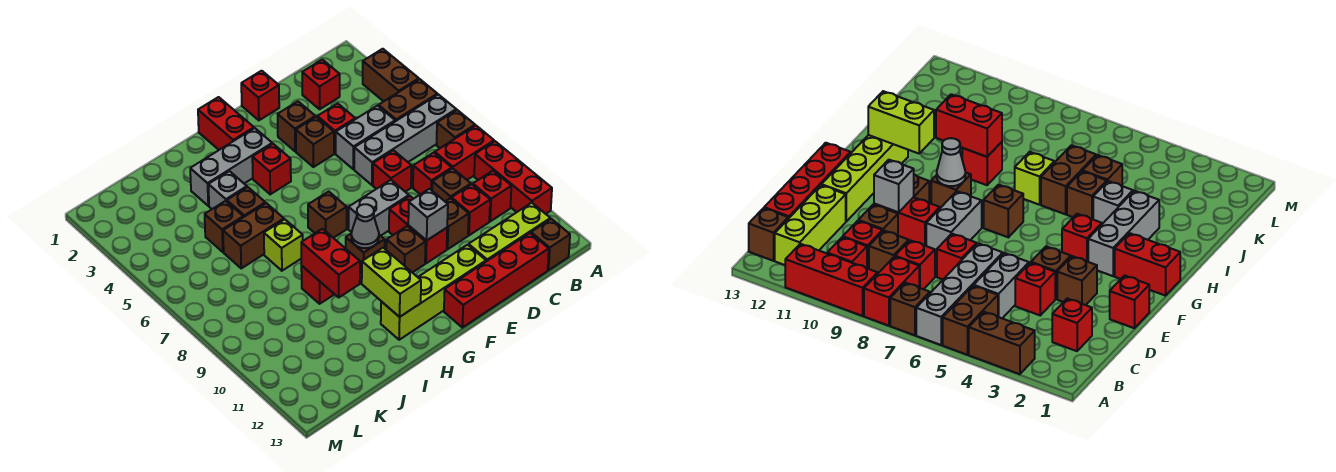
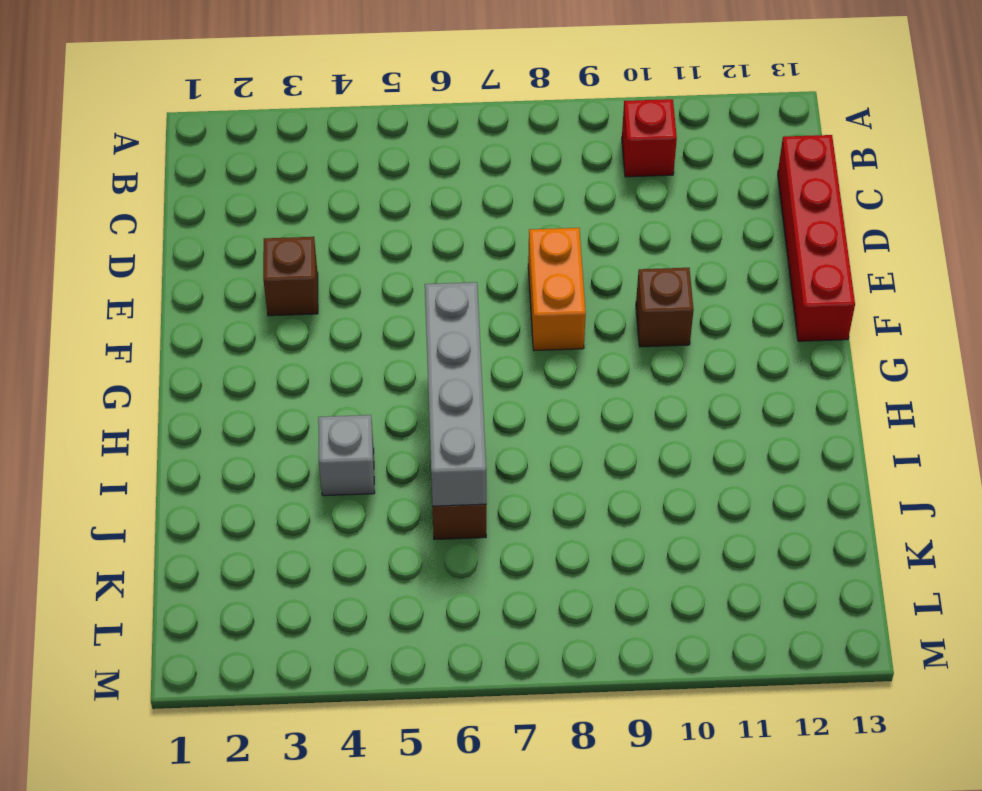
orange 1x2 brick [528,228,586,351] -> grey 1x2 brick [348,180,409,236]
grey 1x4 brick [425,282,486,506] -> grey 1x4 brick moved to [354,94,456,185]
none -> brown 1x2 brick [363,49,419,101]
none -> brown 1x2 brick [379,79,437,121]
none -> brown 1x1 brick [436,110,475,148]
none -> red 1x2 brick [435,126,494,180]

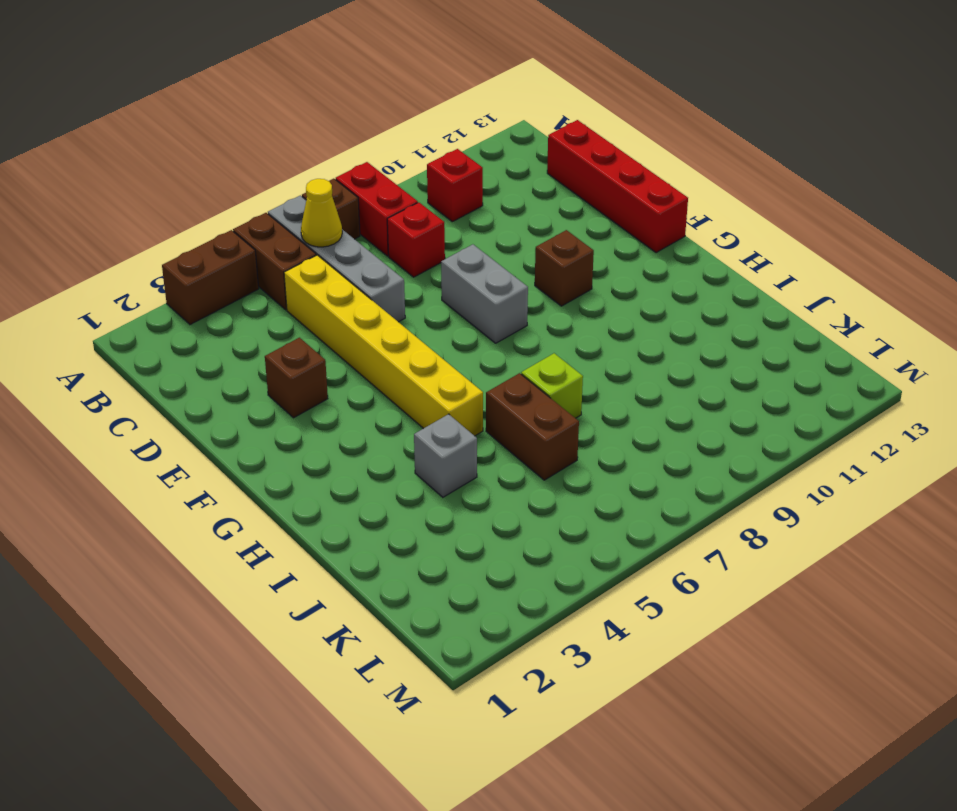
yellow 1x1 cone [301,179,342,247] -> none
yellow 1x6 brick [284,255,483,436] -> grey 1x2 brick [336,106,395,169]
none -> red 1x3 brick [474,141,552,214]
none -> lime 1x3 brick [469,203,550,261]
none -> brown 1x1 brick [531,219,570,270]
none -> red 1x1 brick [302,60,340,109]

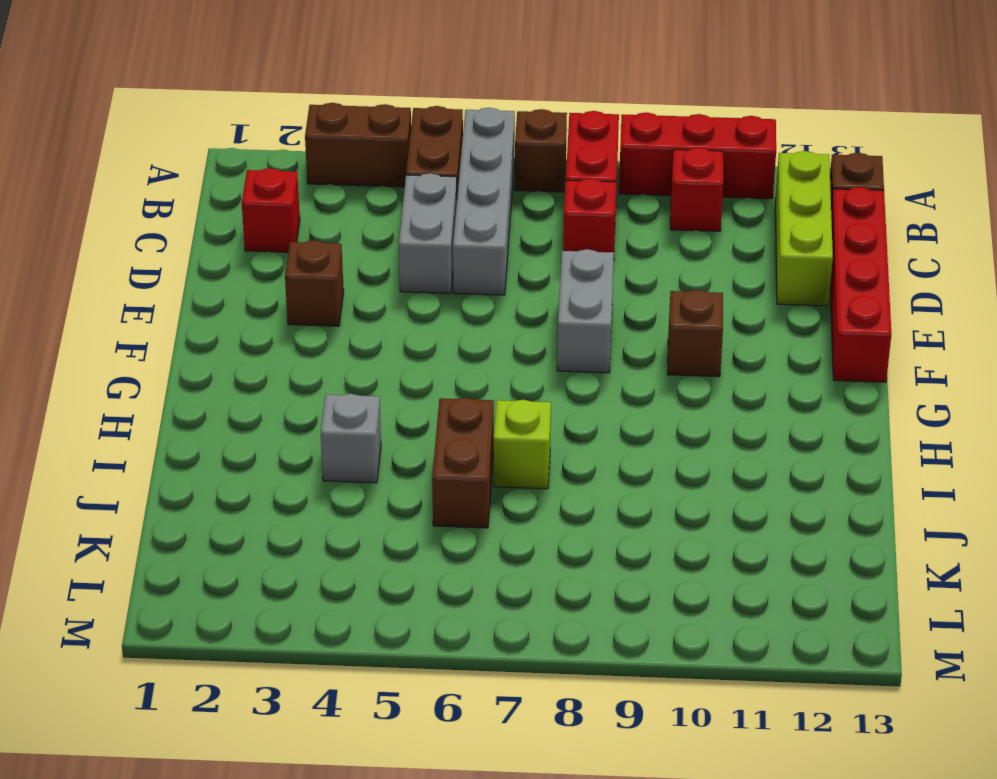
none -> brown 1x1 brick [432,168,471,201]
none -> red 1x1 brick [451,184,490,235]
none -> red 1x1 brick [317,103,355,154]
none -> red 1x1 brick [373,150,411,192]

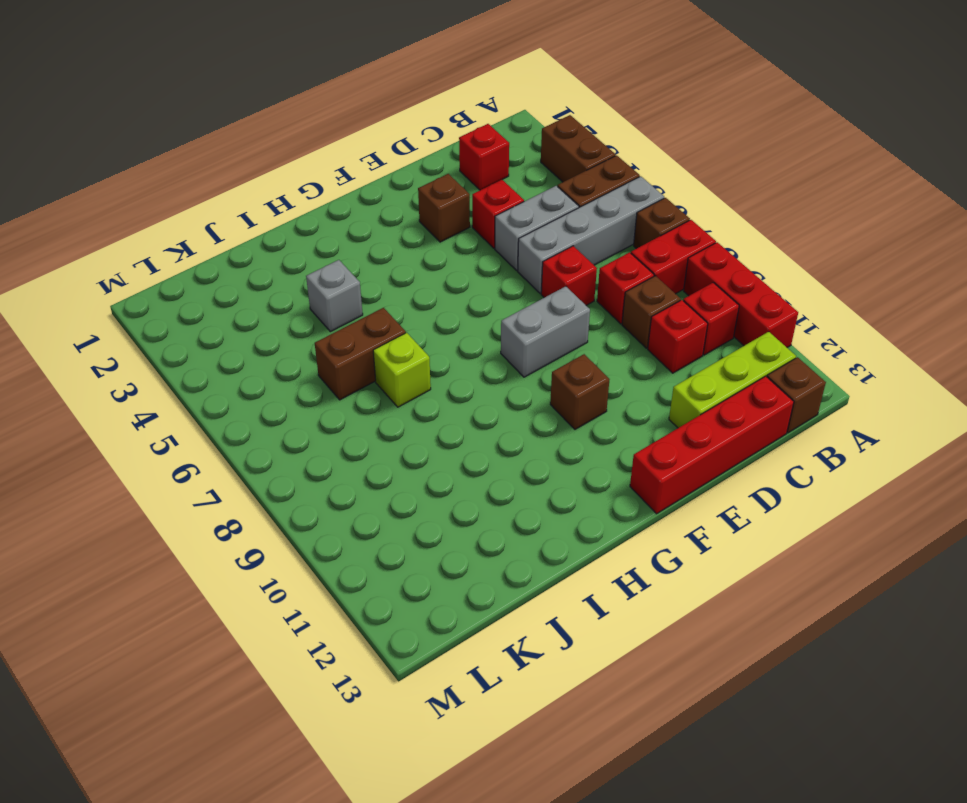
none -> brown 1x1 brick [445,198,469,249]
none -> red 1x1 brick [241,71,279,120]
none -> brown 1x1 brick [296,117,334,167]
none -> red 1x2 brick [389,196,447,263]

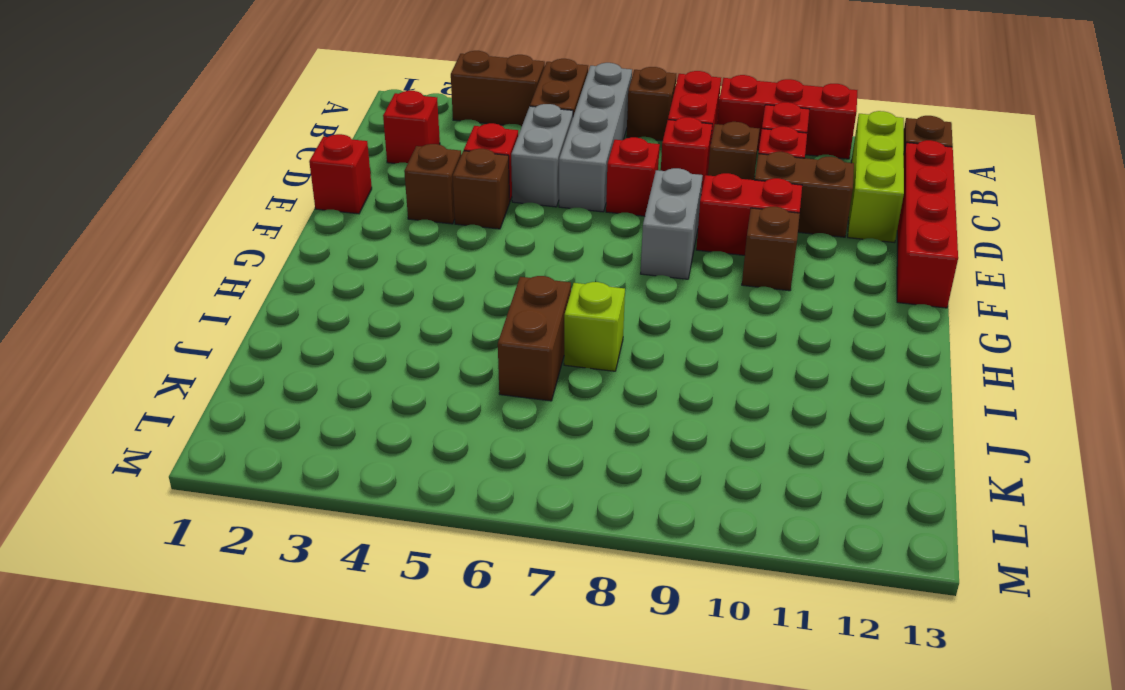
brown 1x2 brick [755,152,854,237] -> brown 1x1 brick [445,198,469,249]
none -> lime 1x4 brick [381,245,486,340]
none -> red 1x2 brick [198,97,254,150]
none -> grey 1x3 brick [190,128,272,206]
none -> red 1x1 brick [252,144,291,194]

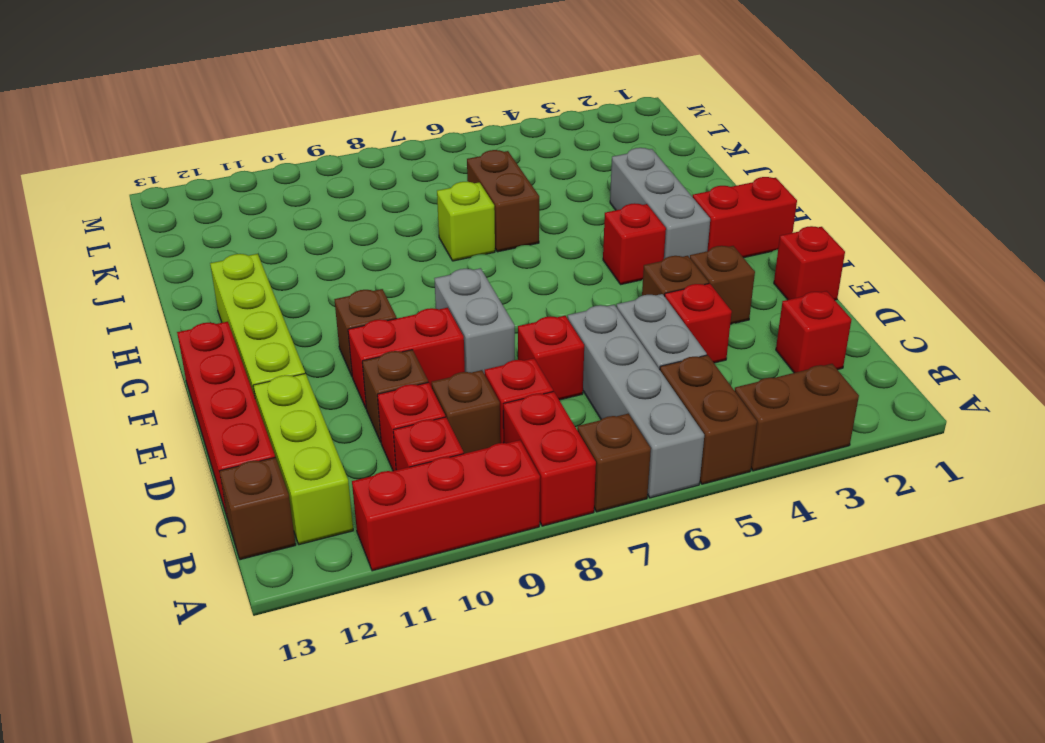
none -> brown 1x1 brick [308,191,347,238]
none -> brown 1x1 brick [346,234,385,274]
none -> grey 1x1 brick [208,171,247,209]
none -> brown 1x1 brick [227,187,265,217]

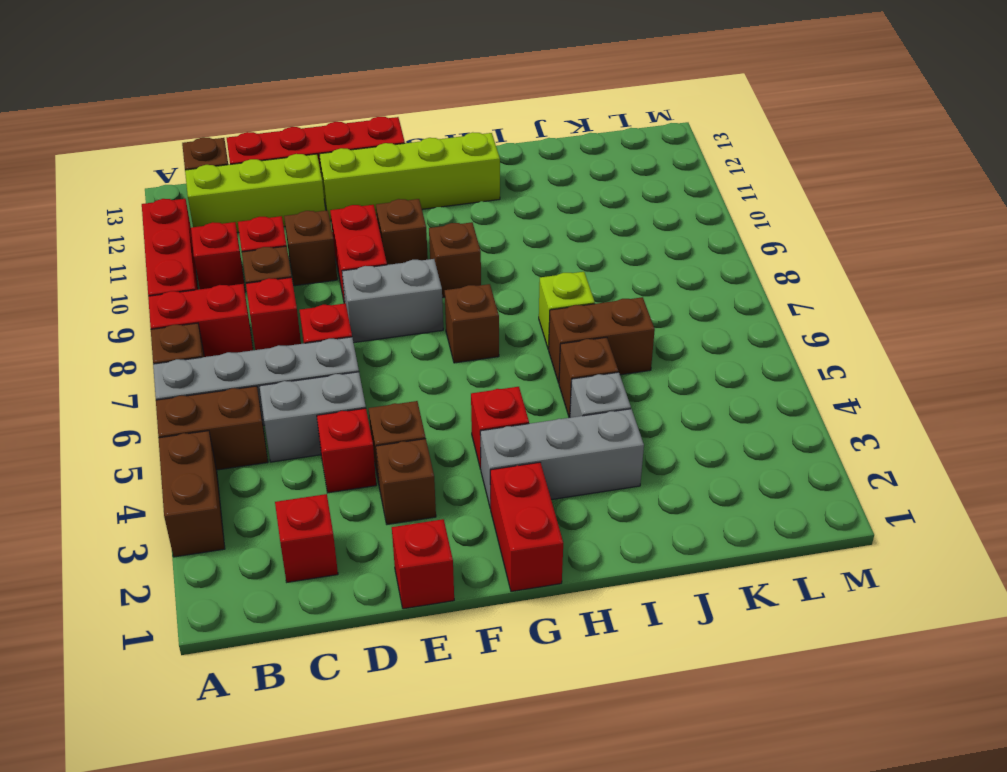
none -> red 1x1 brick [301,266,334,304]
none -> brown 1x1 brick [205,201,243,252]
none -> grey 1x1 brick [408,189,448,240]
none -> grey 1x1 cone [351,204,379,248]

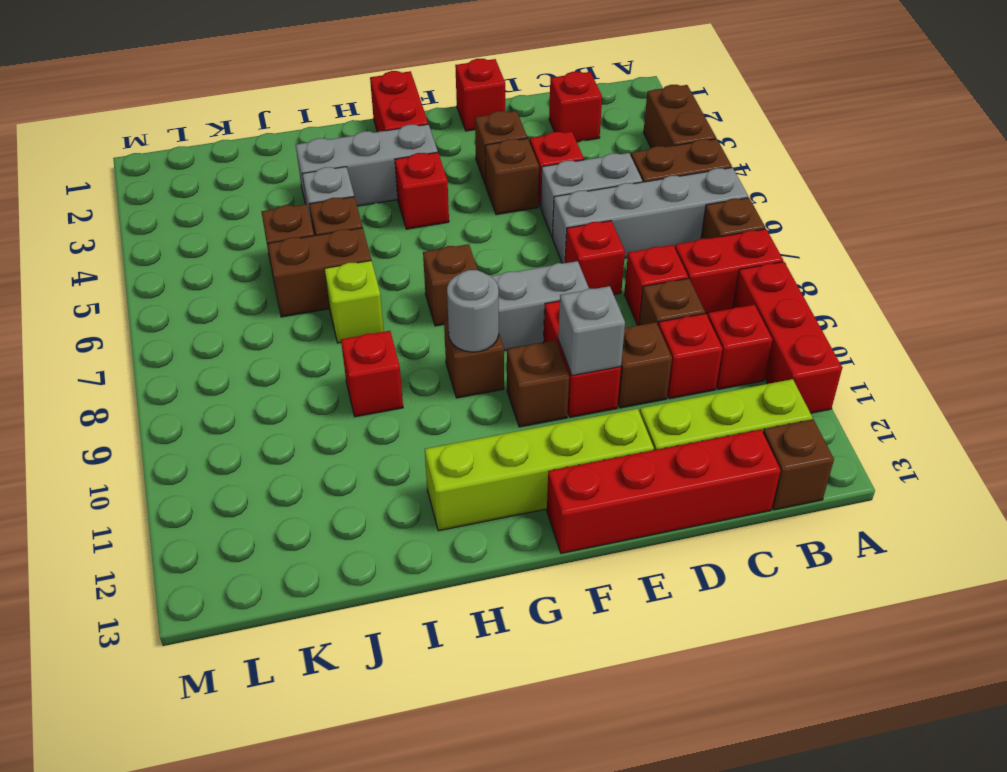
grey 1x1 round brick [447,270,499,352] -> grey 1x1 cone [351,204,379,248]
none -> lime 1x2 brick [362,248,421,317]
none -> red 1x2 brick [301,229,360,297]

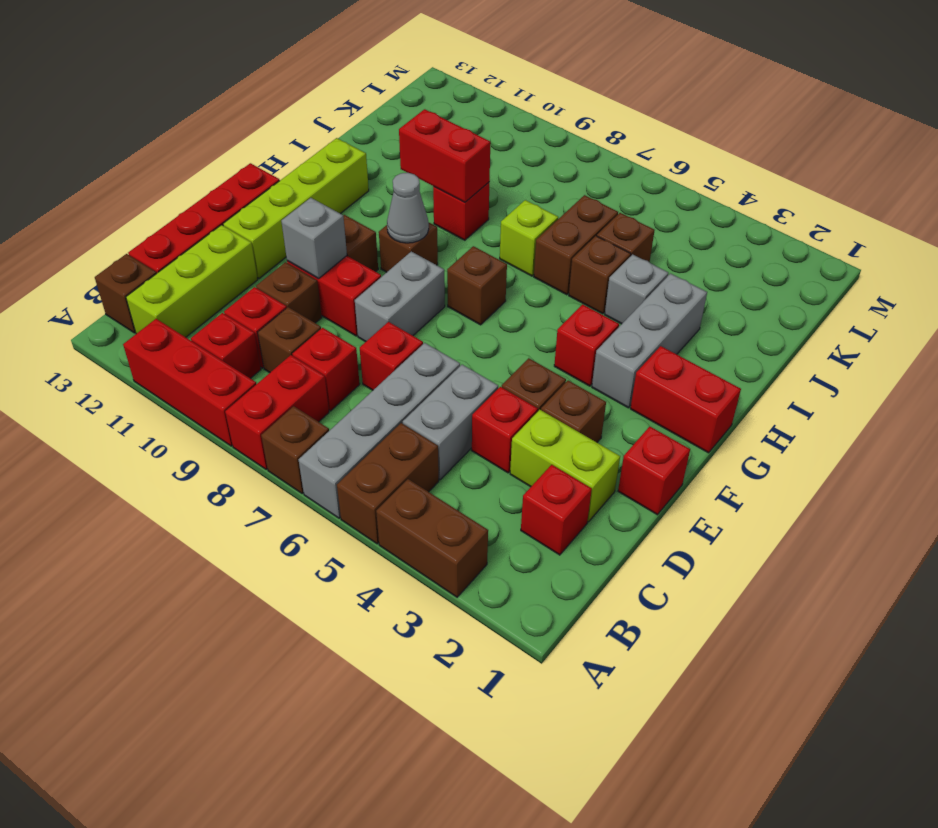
lime 1x2 brick [510,410,620,522] -> lime 1x2 brick moved to [362,248,421,317]

